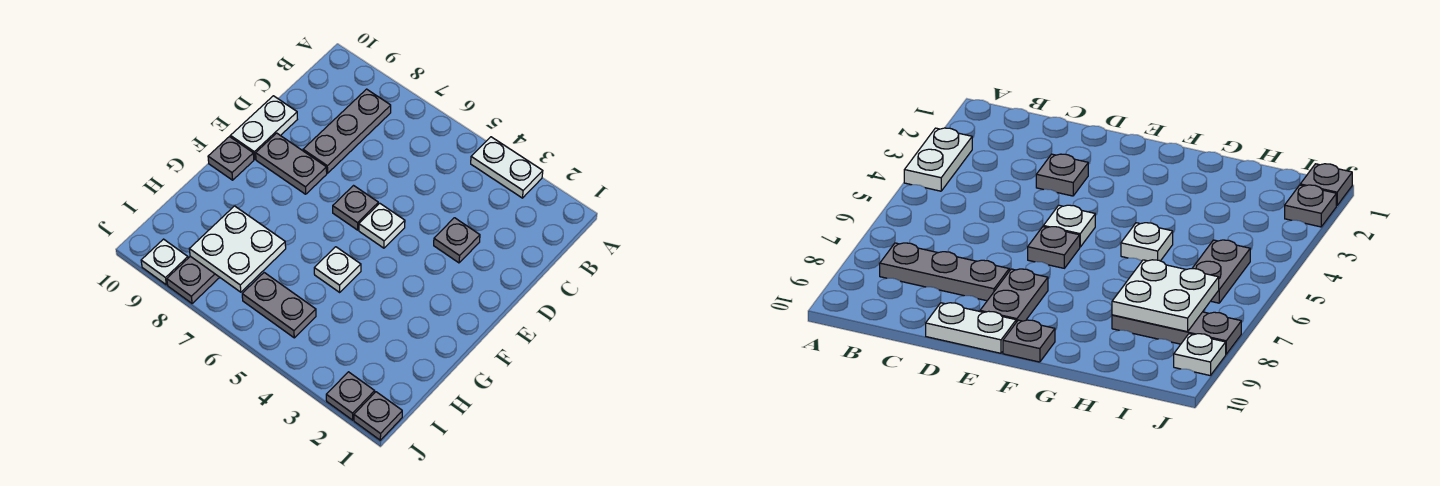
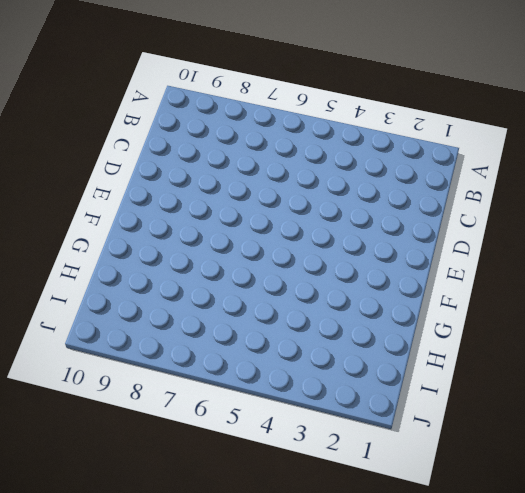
none -> white 1x2 plate [471,137,543,198]
none -> grey 1x3 plate [303,89,391,173]
none -> grey 1x1 plate [434,218,480,263]

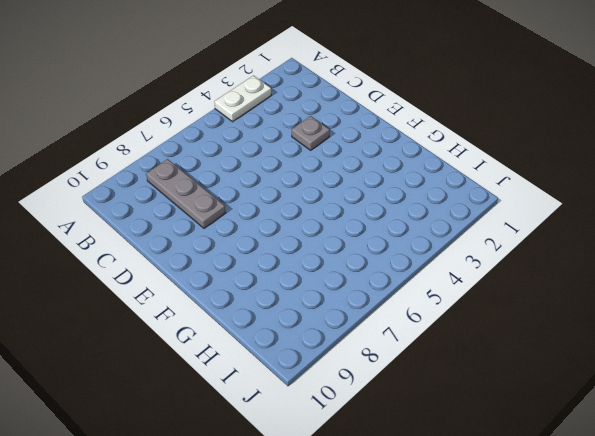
none -> white 1x2 plate [231,96,297,159]
none -> white 1x1 plate [359,203,405,248]
none -> grey 1x1 plate [333,186,378,230]

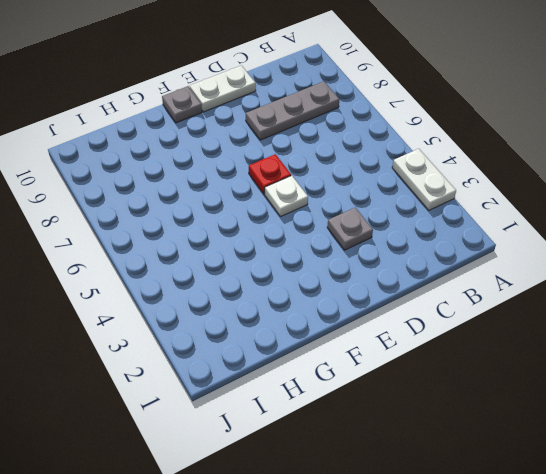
red 1x1 plate [249,154,291,194] -> grey 1x1 plate [333,186,378,230]
none -> grey 1x2 plate [256,133,327,194]
none -> white 1x1 plate [314,247,361,292]
none -> grey 1x3 plate [167,256,220,304]

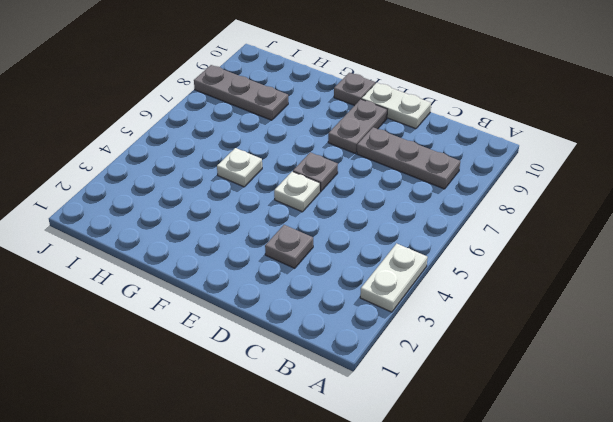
none -> grey 1x2 plate [242,273,316,338]
none -> grey 1x1 plate [354,392,402,440]
none -> grey 1x1 plate [326,372,375,420]

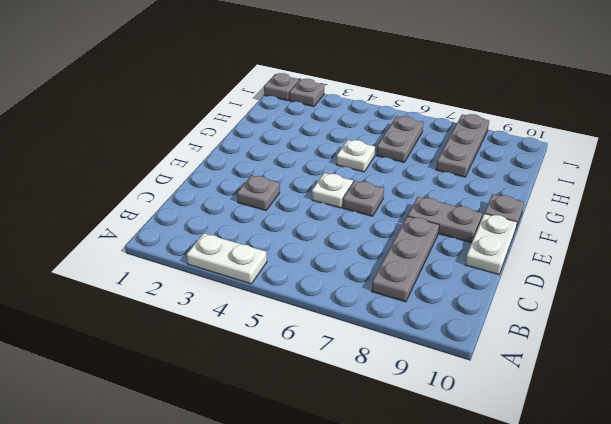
grey 1x2 plate [376,116,423,162] -> grey 1x2 plate turned to [242,273,316,338]
none -> white 1x1 plate [141,239,188,285]
none -> white 2x2 plate [189,206,286,292]

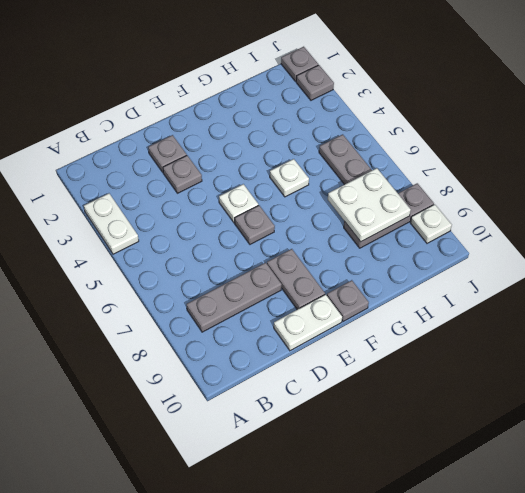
grey 1x1 plate [148,135,187,172] -> none

